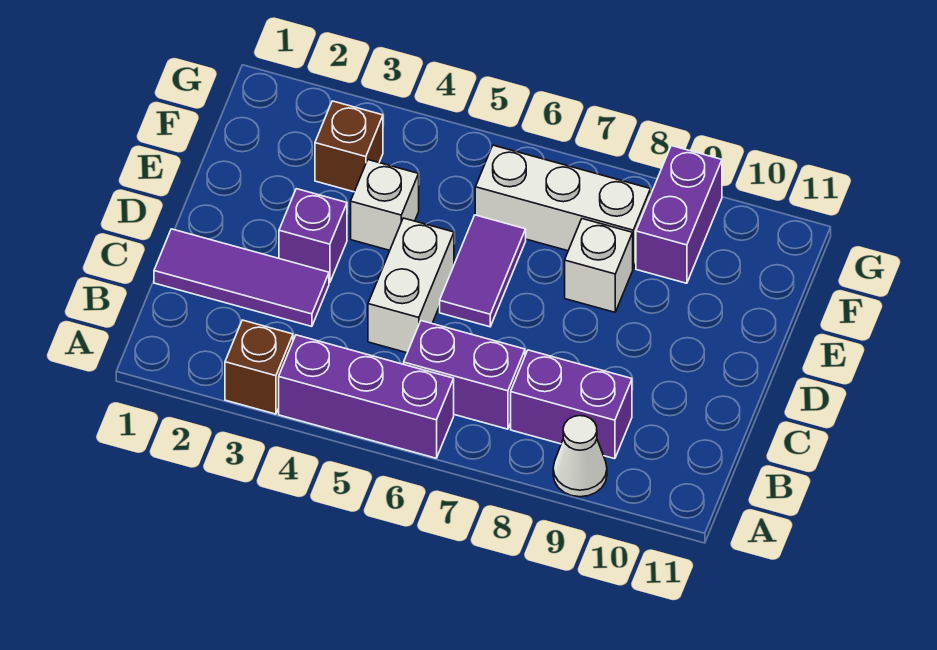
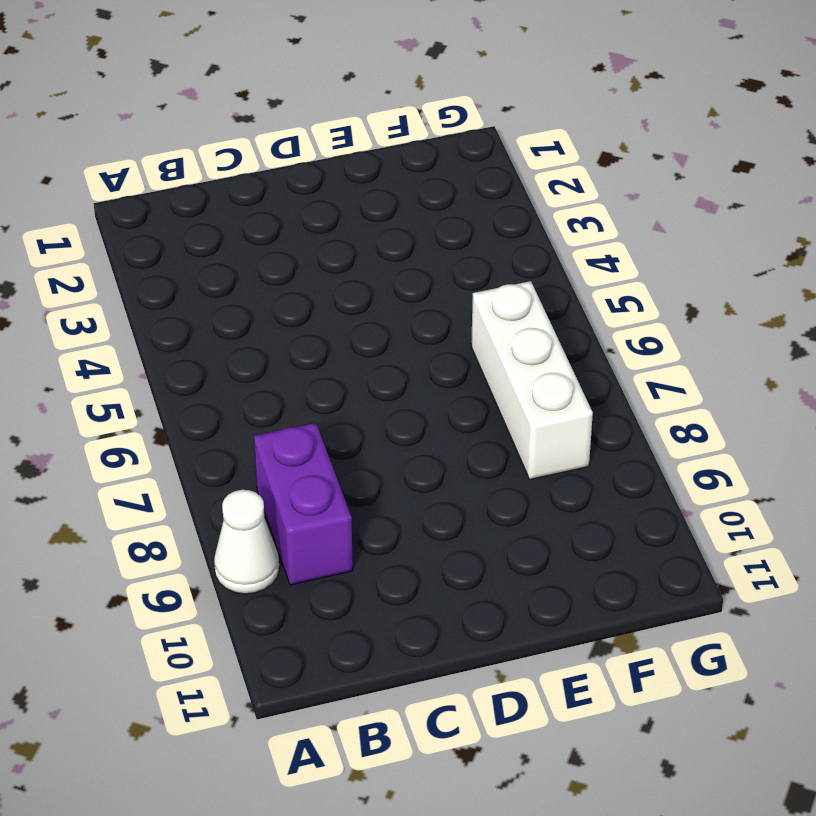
none -> brown 1x1 brick [225,320,293,414]
none -> purple 1x3 brick [279,335,454,458]
none -> purple 1x2 brick [404,321,525,429]

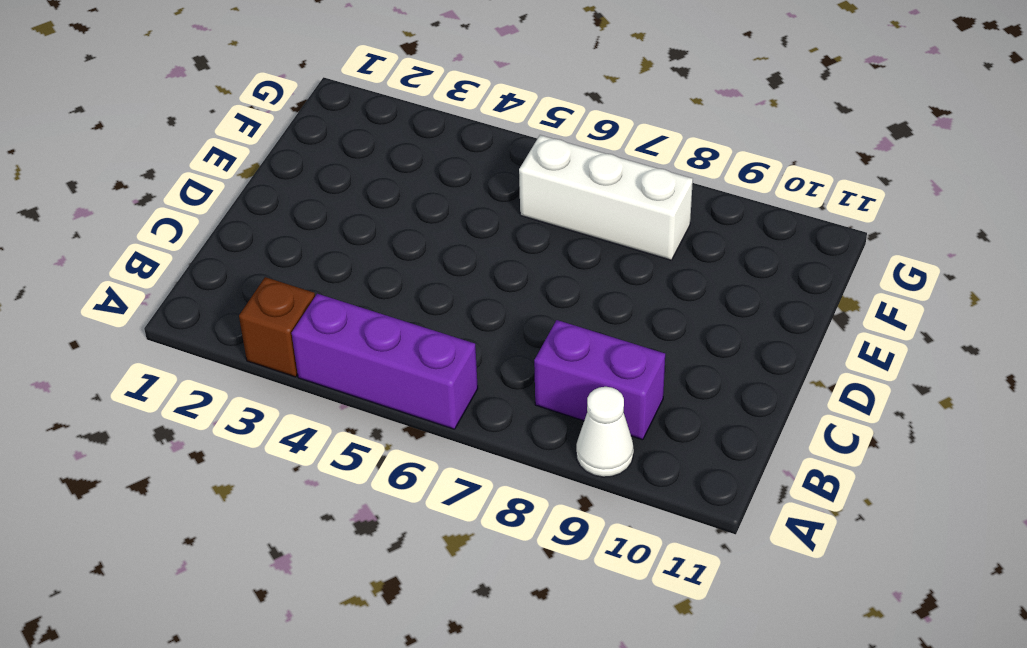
none -> purple 1x2 brick [404,321,525,429]
none -> purple 1x3 tile [154,229,329,326]
none -> white 1x2 brick [368,218,454,353]

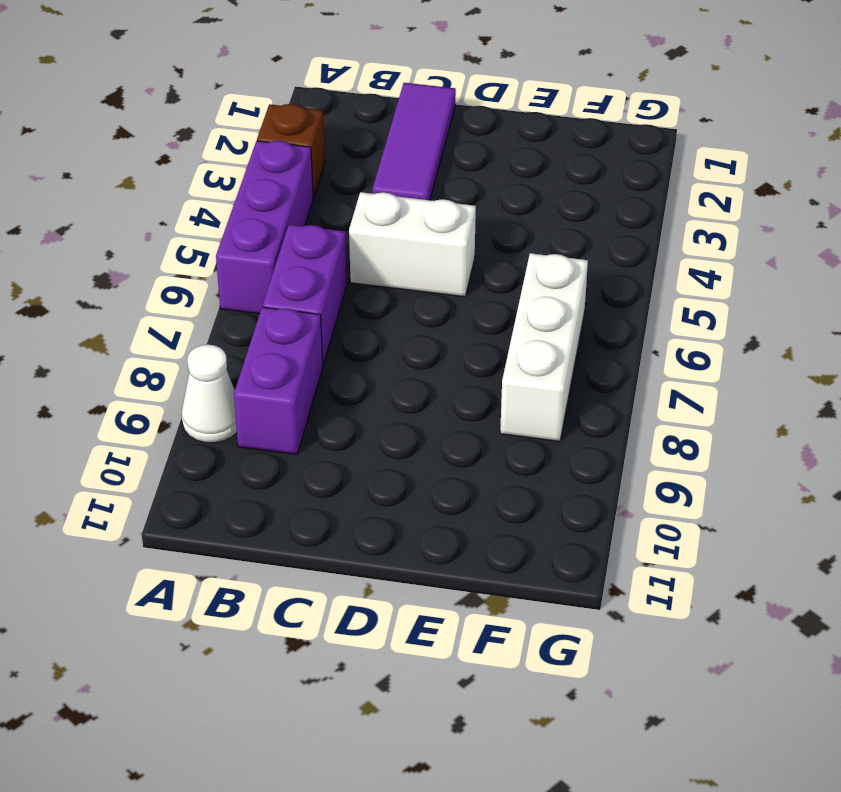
none -> purple 1x1 brick [279,189,347,283]
none -> purple 1x2 tile [440,215,526,327]
none -> white 1x1 brick [351,160,419,250]

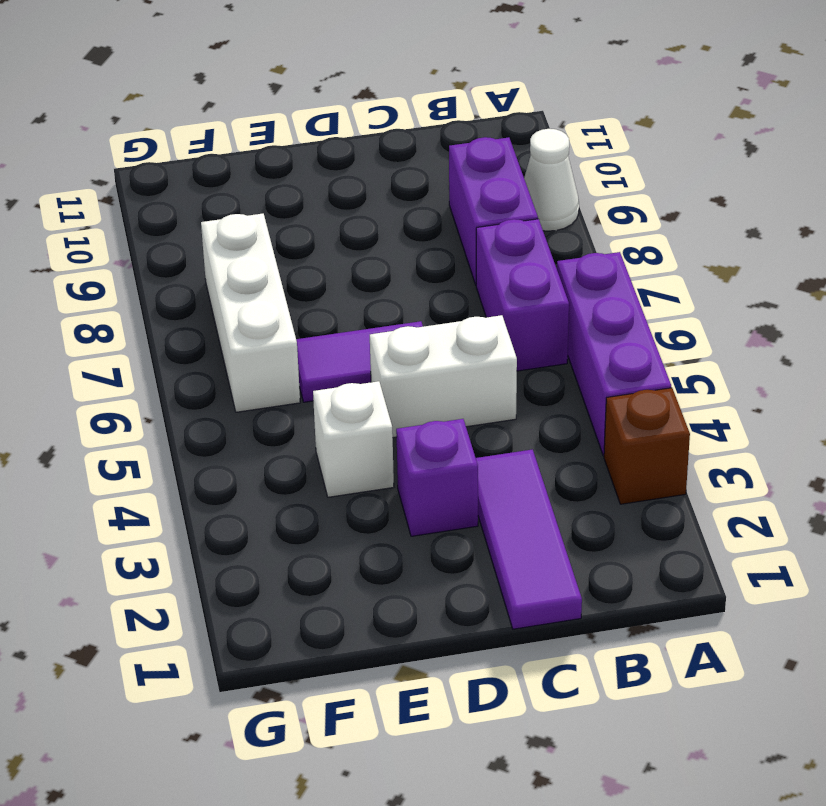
none -> white 1x1 brick [565,219,633,312]
none -> brown 1x1 brick [315,101,383,192]
none -> purple 1x2 brick [636,146,722,283]

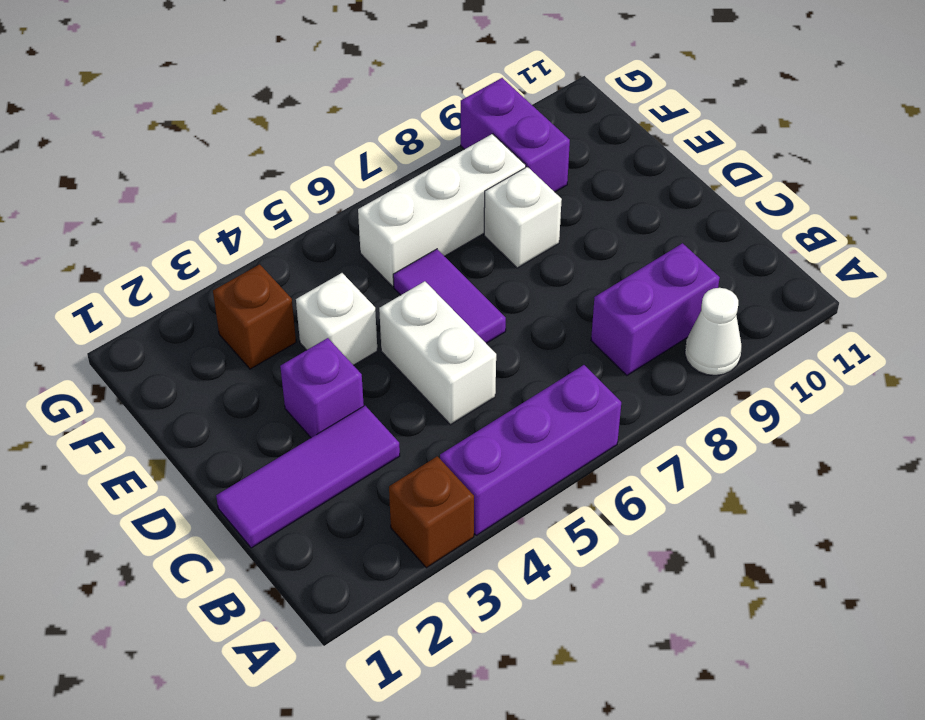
none -> purple 1x2 brick [404,321,525,429]

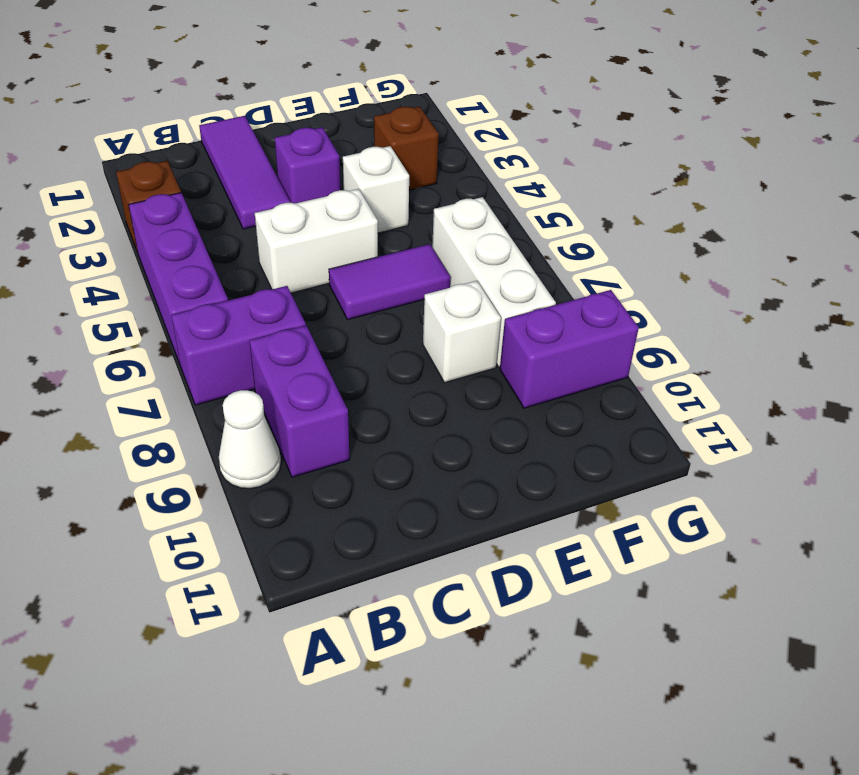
purple 1x2 brick [171,286,306,405] -> purple 1x2 brick turned to [404,321,525,429]

